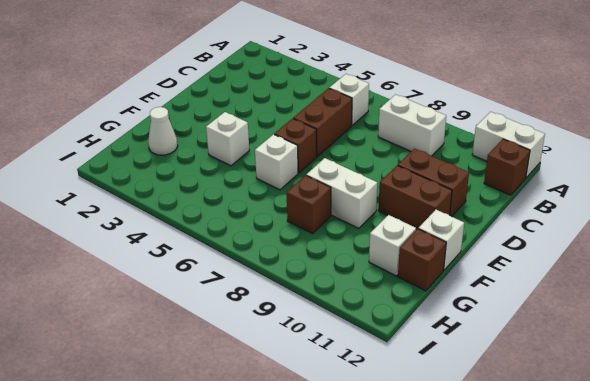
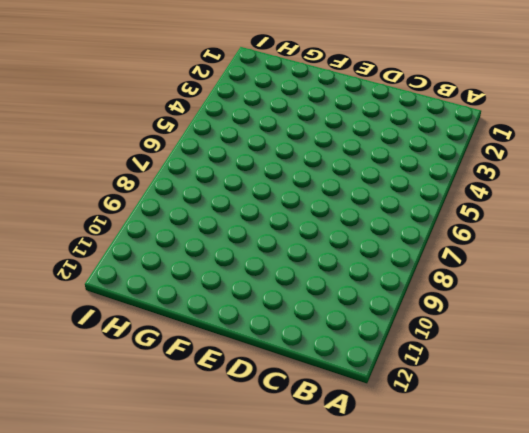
none -> white 1x2 brick [472,112,545,178]
none -> white 1x1 brick [329,74,369,125]
none -> white 1x2 brick [378,95,446,156]

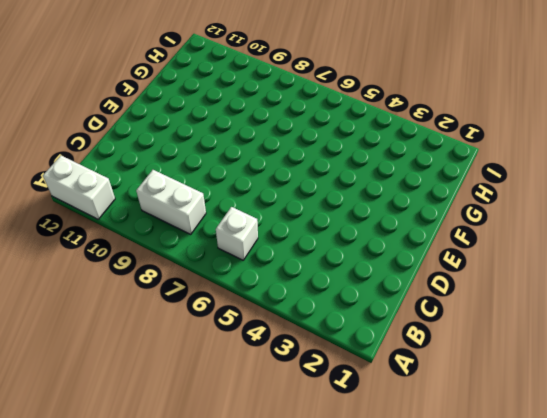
none -> brown 1x1 brick [484,139,530,195]
none -> brown 1x2 brick [293,88,352,156]
none -> brown 1x2 brick [398,149,469,217]

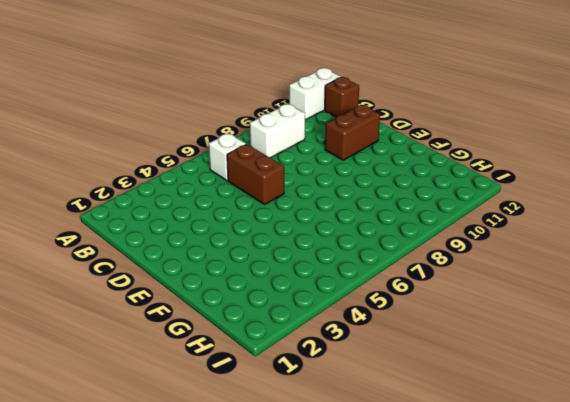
none -> brown 1x1 brick [274,119,317,173]
none -> brown 1x2 brick [378,165,452,229]
none -> white 1x1 brick [206,112,249,166]

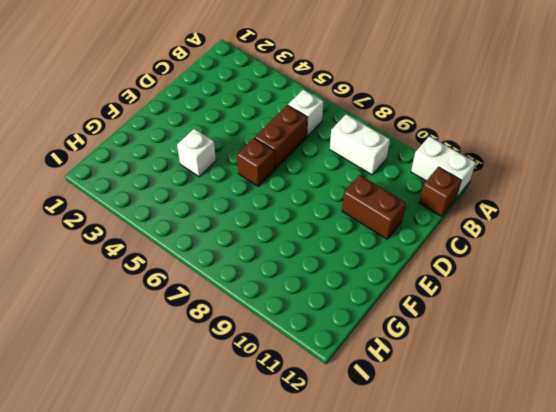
none -> brown 1x2 brick [378,165,452,229]
none -> white 1x1 brick [255,134,298,190]
none -> white 1x2 brick [306,158,377,228]

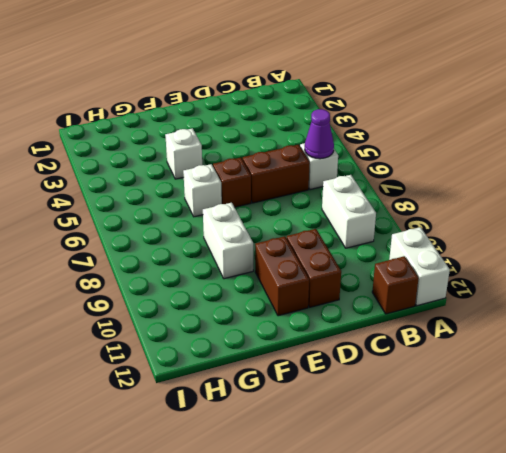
purple 1x1 cone [305,109,334,159] -> none
none -> white 1x1 brick [418,210,464,270]
none -> white 1x1 cone [148,107,178,155]
none -> brown 1x1 brick [287,175,331,234]

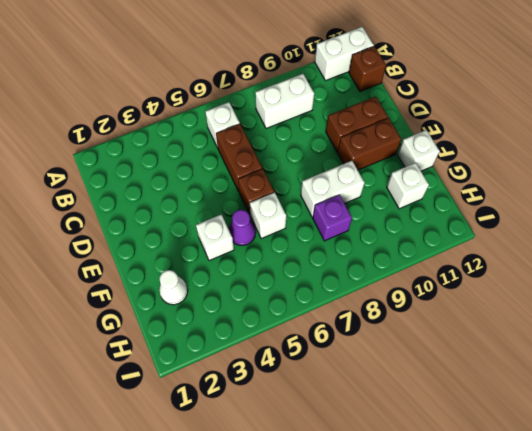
purple 1x1 cone [229,210,256,245] -> none
purple 1x1 brick [313,195,352,241] -> brown 1x1 brick [287,175,331,234]
none -> brown 1x1 brick [398,229,446,291]

